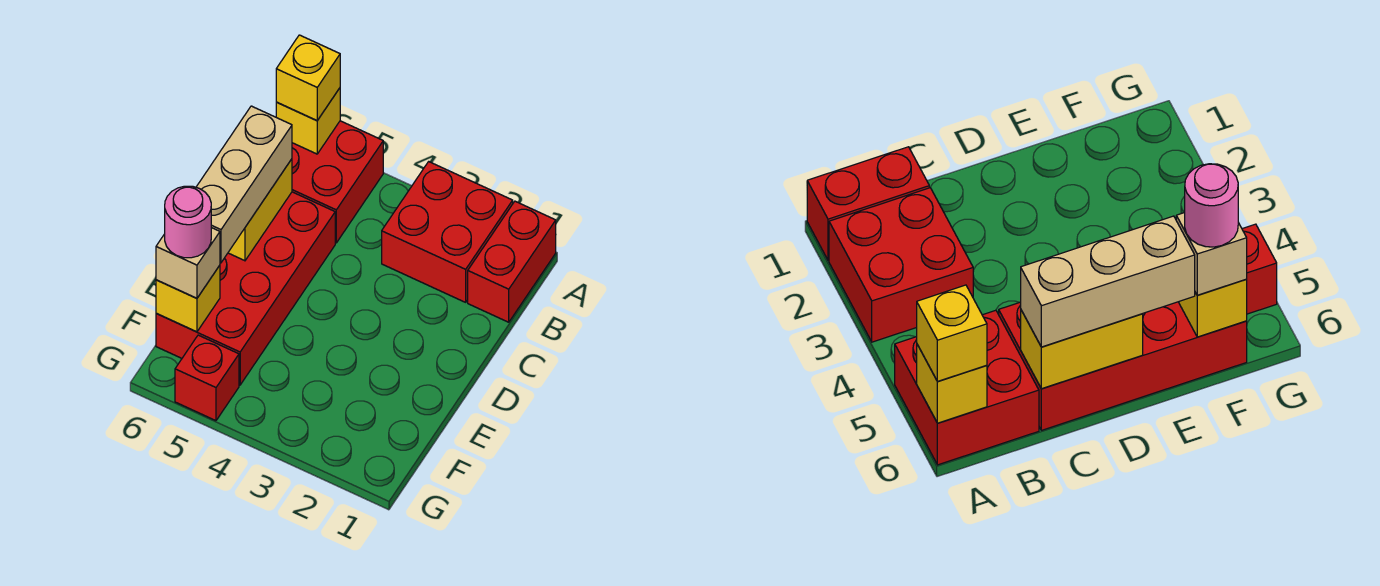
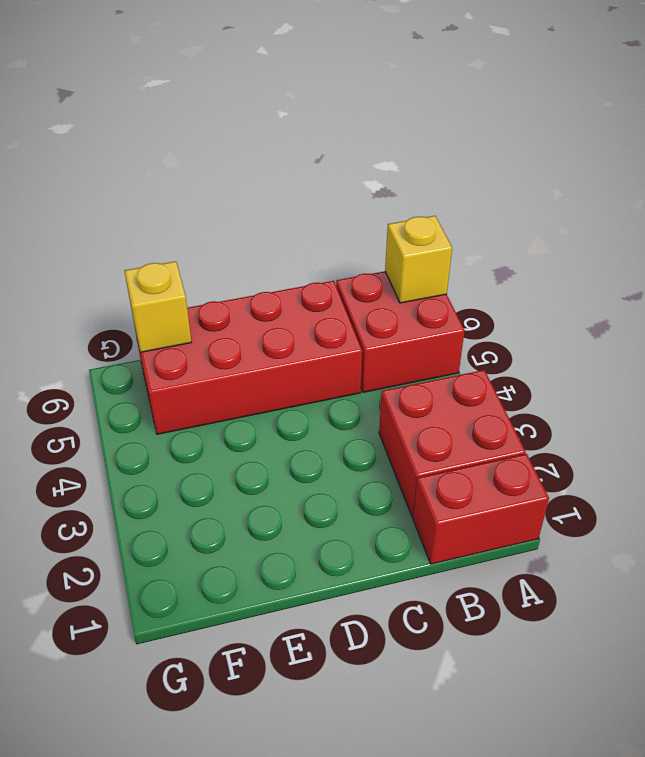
none -> red 1x1 brick [175,335,239,421]
none -> yellow 1x2 brick [228,159,292,261]
none -> yellow 1x1 brick [276,35,340,121]

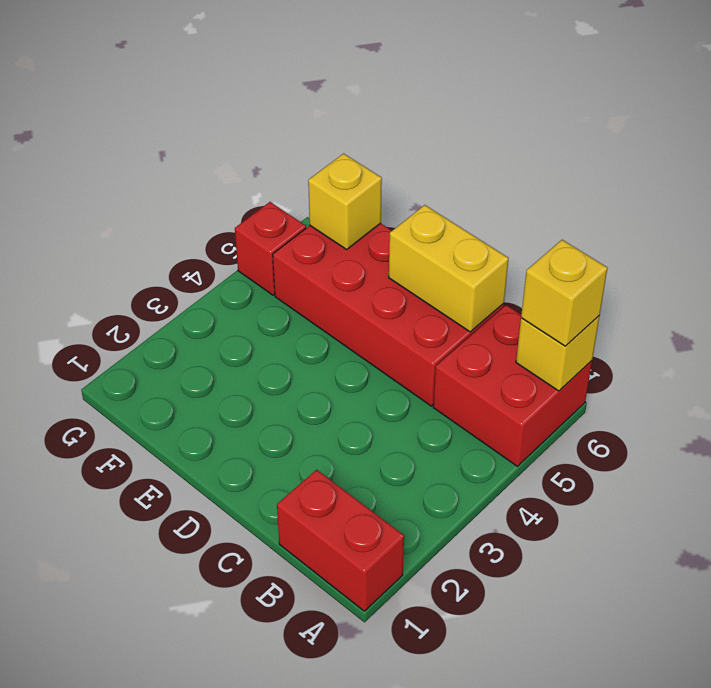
none -> red 2x2 brick [382,162,513,302]
none -> tan 1x3 brick [196,106,292,263]
none -> tan 1x1 brick [156,228,220,298]

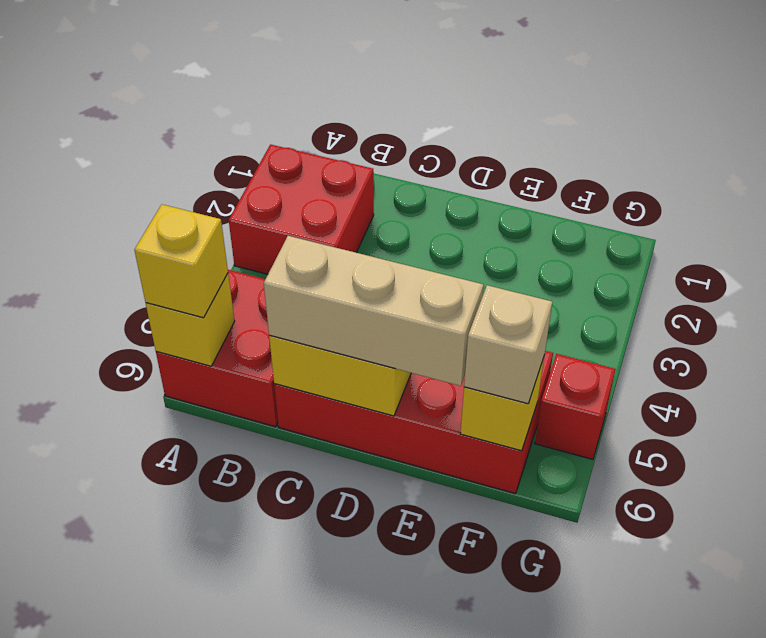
none -> red 1x2 brick [468,201,556,322]
none -> pink 1x1 round brick [165,186,211,258]

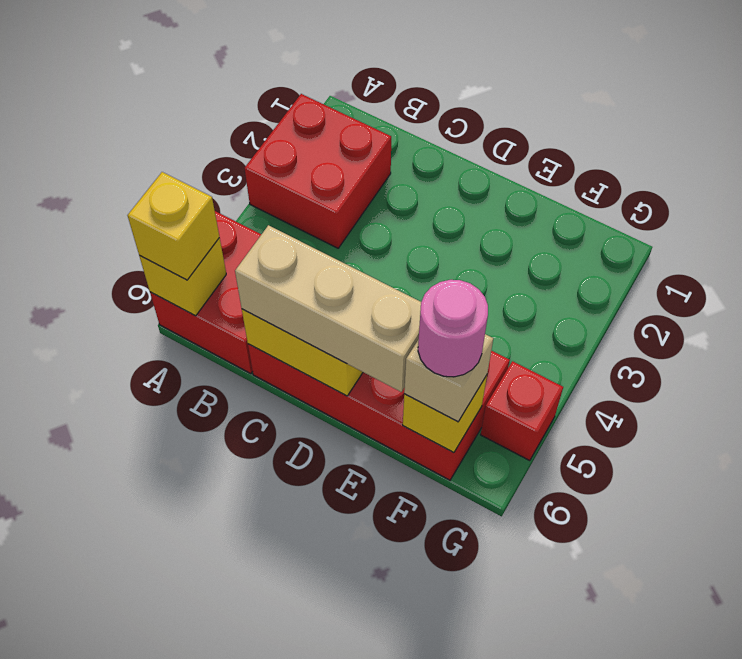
none -> red 1x2 brick [468,201,556,322]

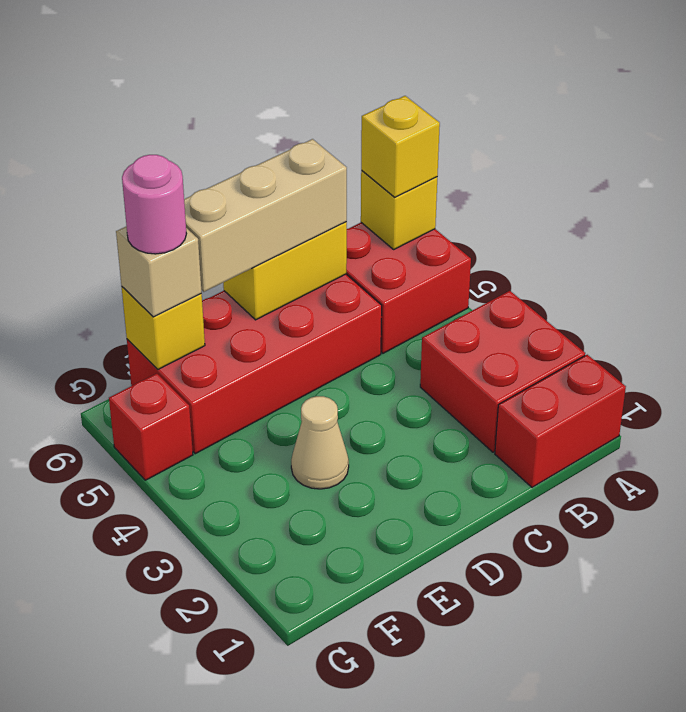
tan 1x1 cone [291,396,349,489] -> none

